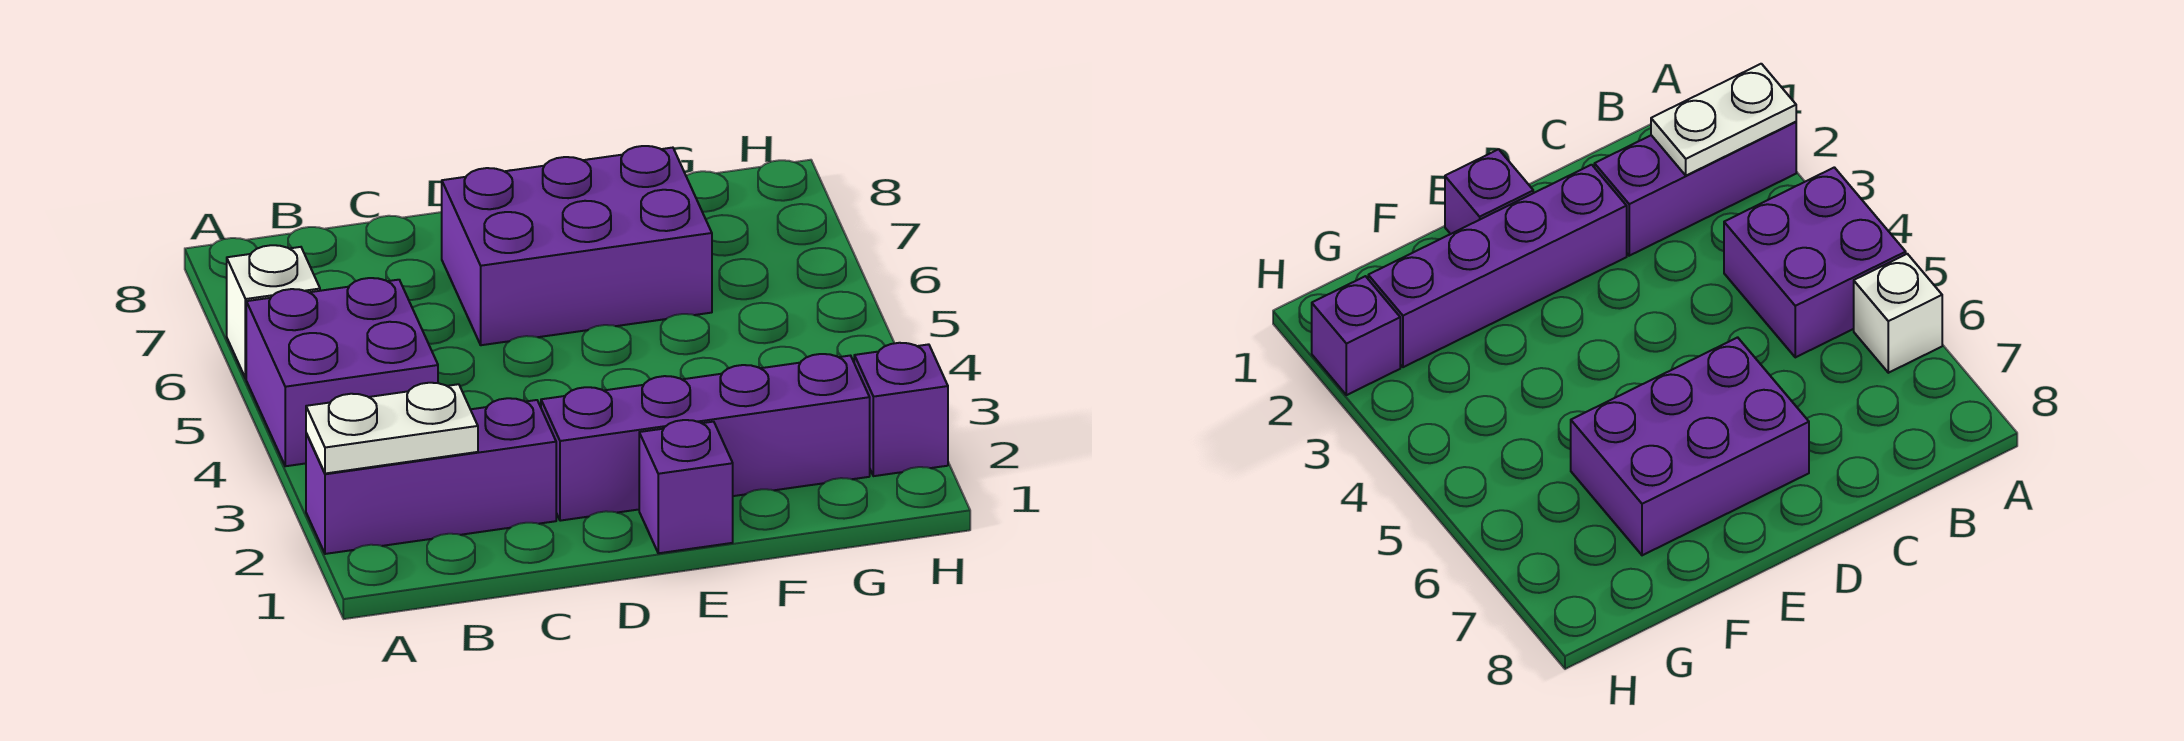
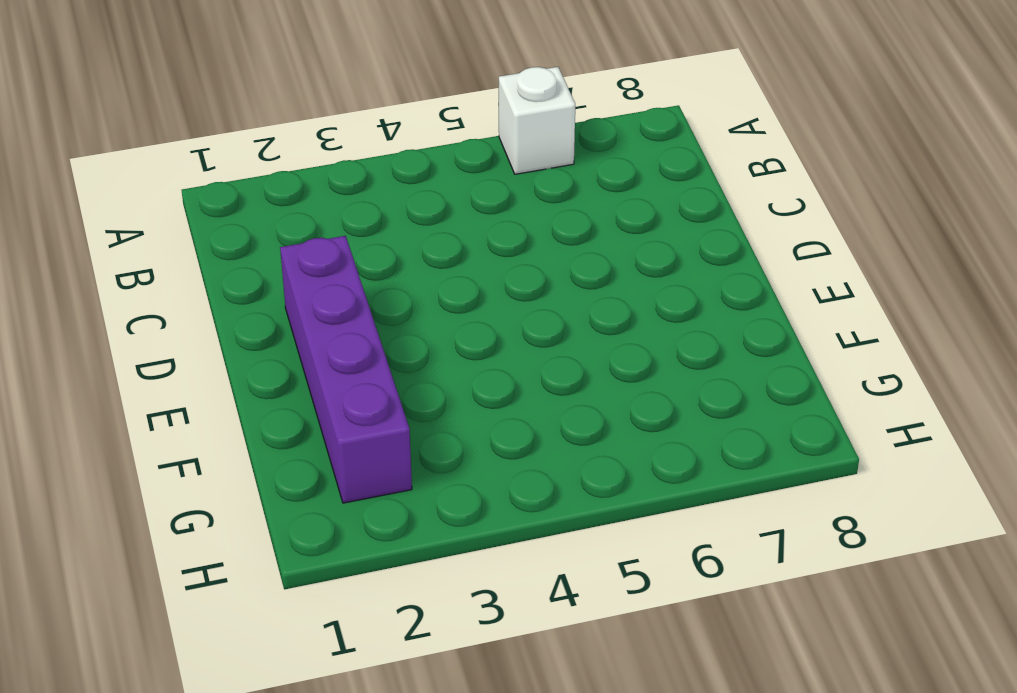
none -> purple 1x3 brick [306,398,556,554]
none -> purple 2x2 brick [246,278,438,466]

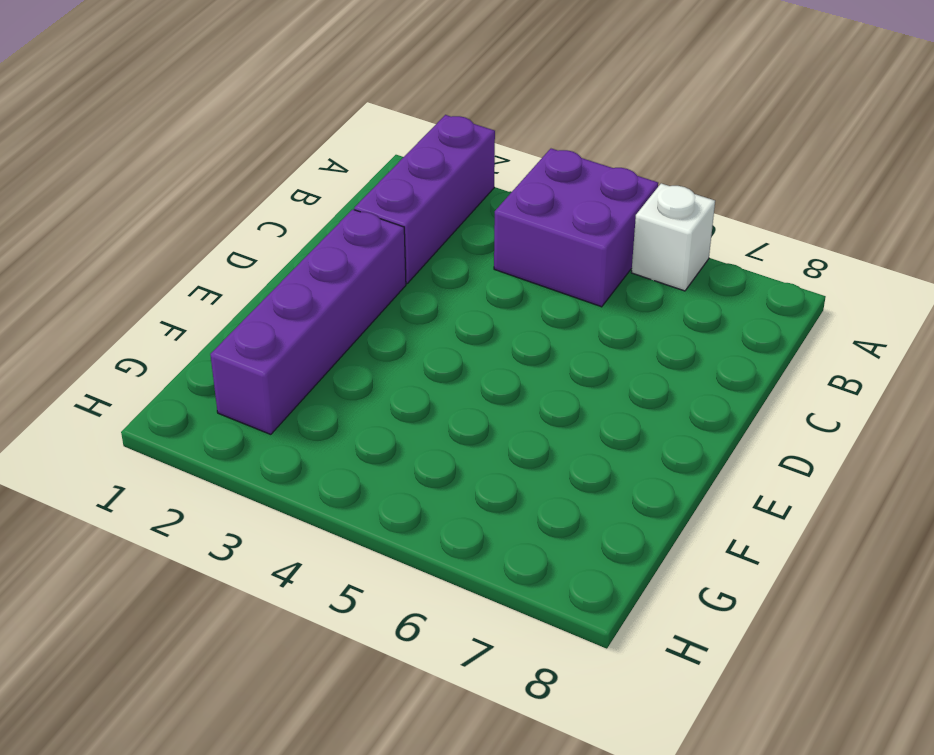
none -> purple 2x3 brick [442,146,712,345]
none -> purple 1x1 brick [639,420,733,553]

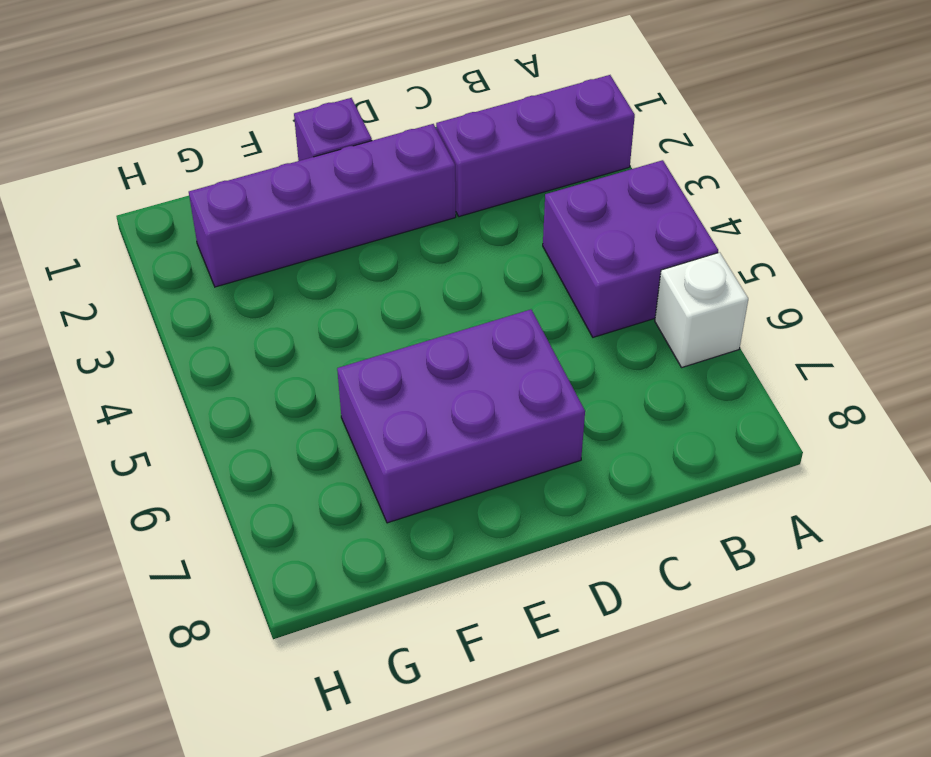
none -> purple 1x1 brick [854,343,948,476]
none -> white 1x2 plate [306,383,478,474]

